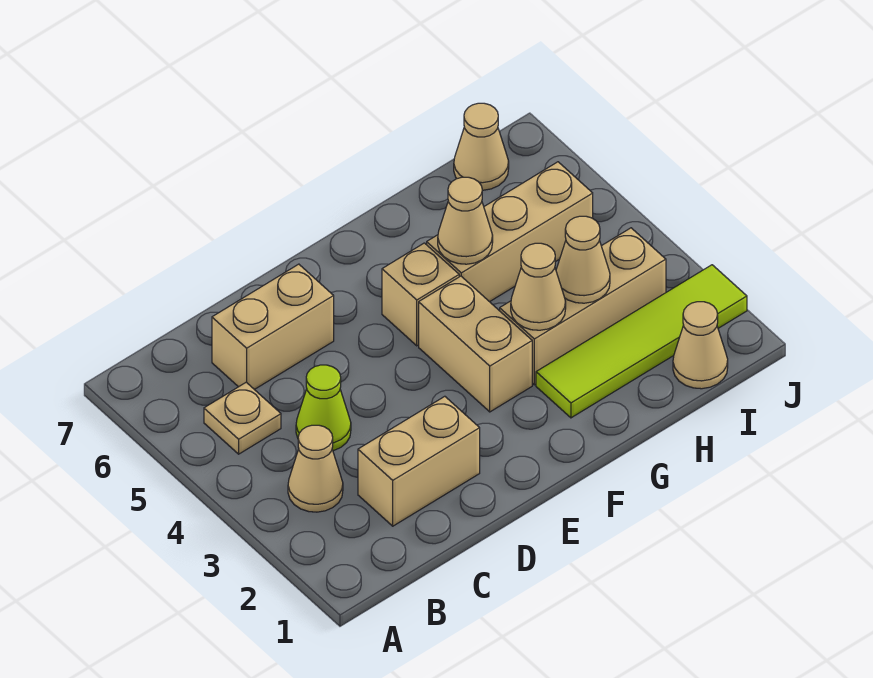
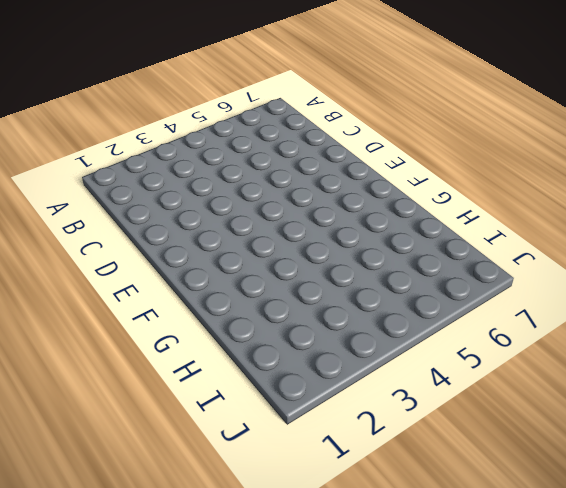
none -> tan 1x1 cone [288,425,343,512]
none -> tan 1x1 plate [204,382,281,454]
none -> tan 1x2 brick [358,396,480,526]

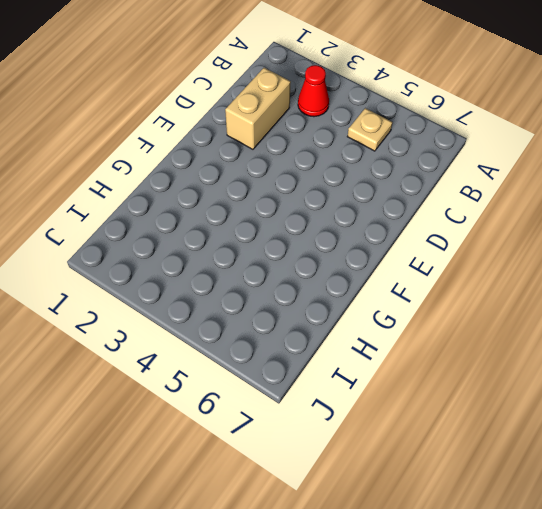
red 1x1 cone [298,65,329,117] -> tan 1x1 cone [288,425,343,512]
none -> lime 1x1 cone [296,365,351,451]
none -> tan 1x2 brick [212,264,334,389]
none -> tan 1x2 brick [419,276,532,412]

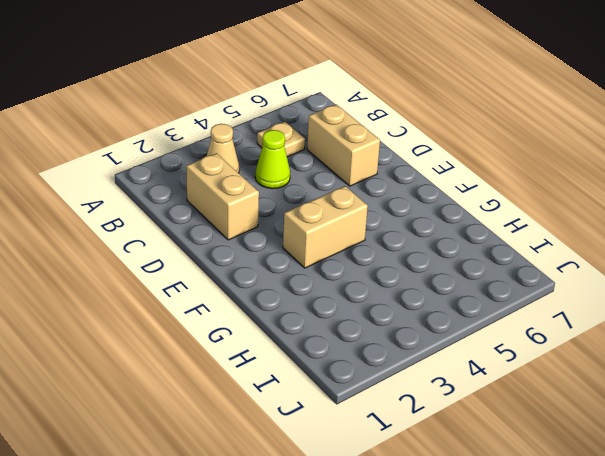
none -> tan 1x1 brick [382,243,459,346]
none -> lime 1x4 tile [536,265,747,418]
none -> tan 1x3 brick [500,228,666,385]

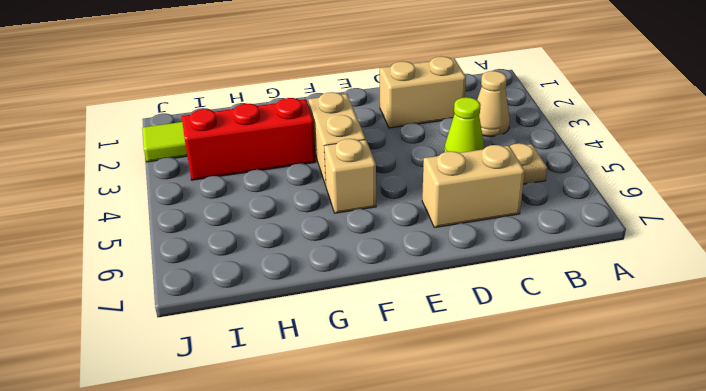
red 1x3 brick [182,98,316,180] -> tan 1x3 brick [500,228,666,385]
none -> tan 1x3 brick [427,162,593,302]
none -> tan 1x1 cone [673,302,728,389]
none -> tan 1x1 cone [454,103,509,190]

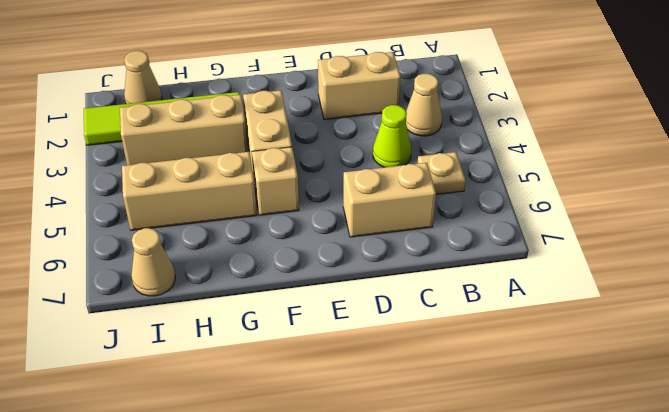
none -> tan 1x1 cone [511,243,566,330]
none -> tan 1x1 cone [438,177,493,264]
none -> tan 1x1 cone [556,216,610,303]

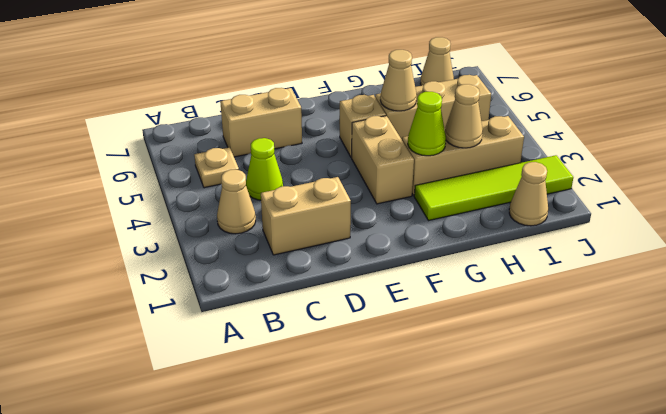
lime 1x1 cone [408,92,446,156] -> tan 1x1 cone [511,243,566,330]

